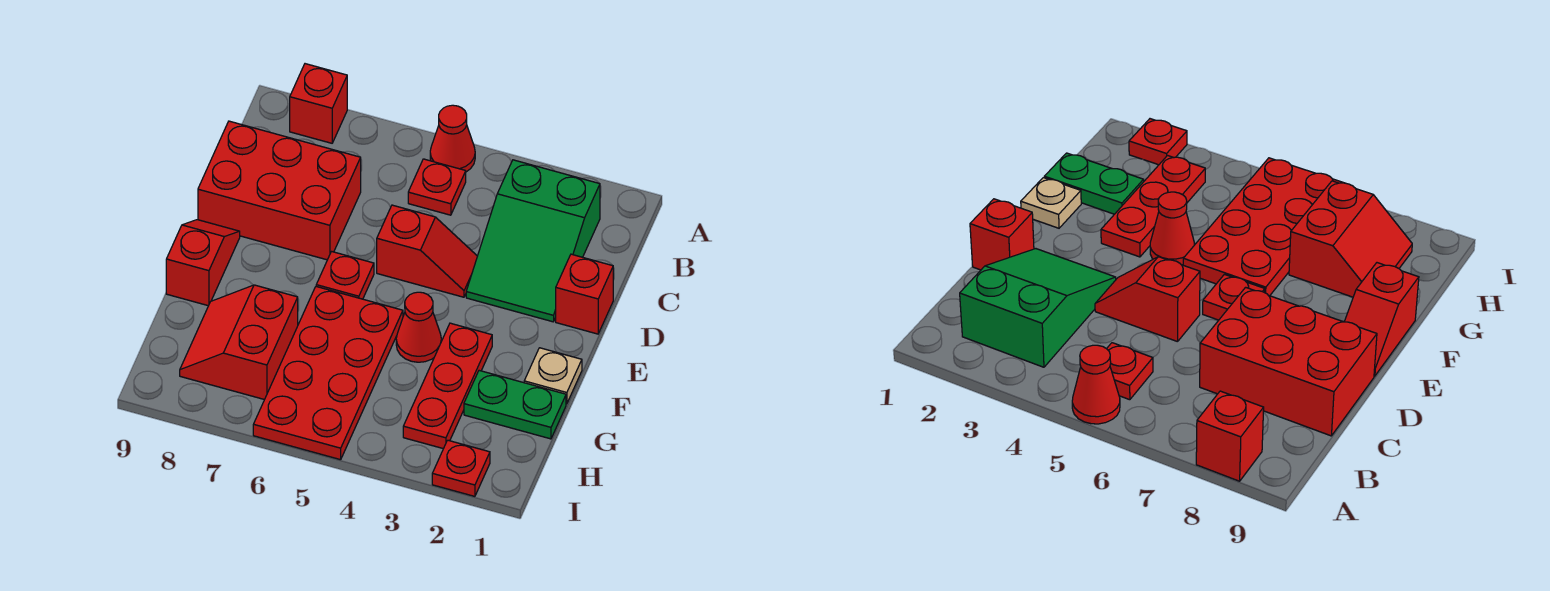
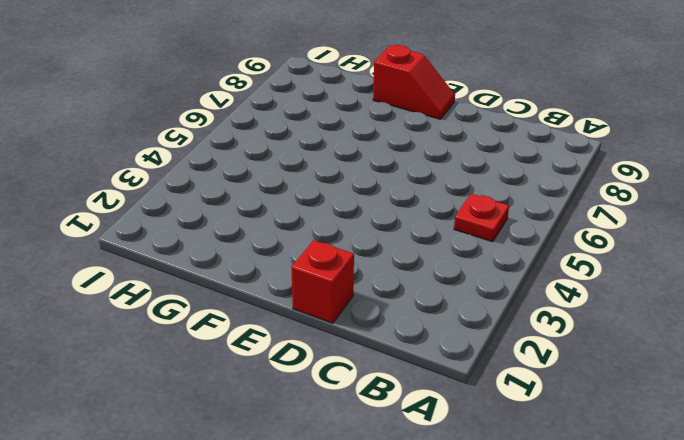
none -> red 1x1 cone [430,105,475,172]
none -> red 1x1 brick [290,64,347,143]
none -> green 2x3 slope [466,160,600,322]

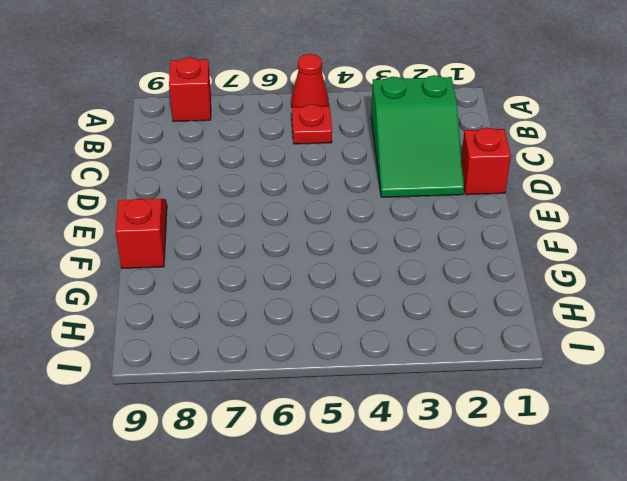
none -> red 2x3 brick [198,121,361,260]
none -> red 1x2 slope [377,205,477,297]
none -> red 1x1 plate [316,252,374,299]

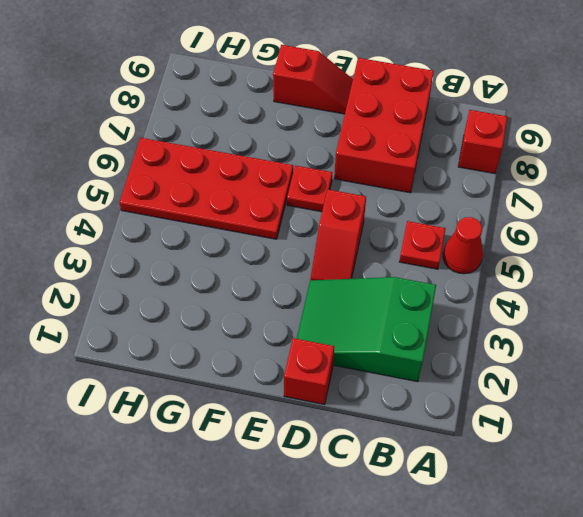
none -> tan 1x1 plate [524,348,582,404]
none -> red 1x3 plate [403,323,492,449]
none -> red 1x1 cone [396,292,441,362]

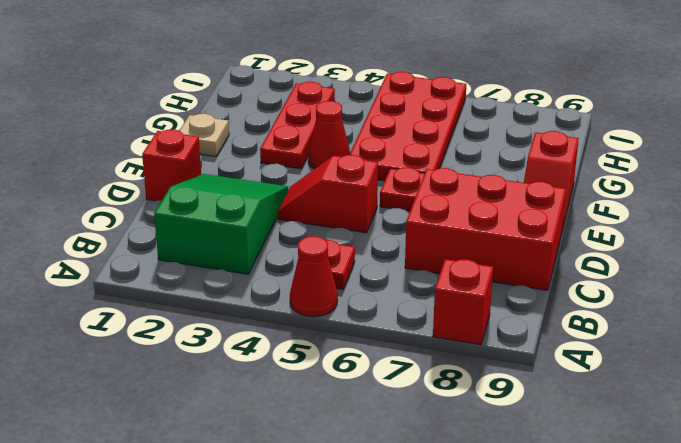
none -> green 1x2 plate [464,371,566,439]
none -> red 2x2 slope [180,285,298,400]
none -> red 1x1 plate [432,440,490,496]

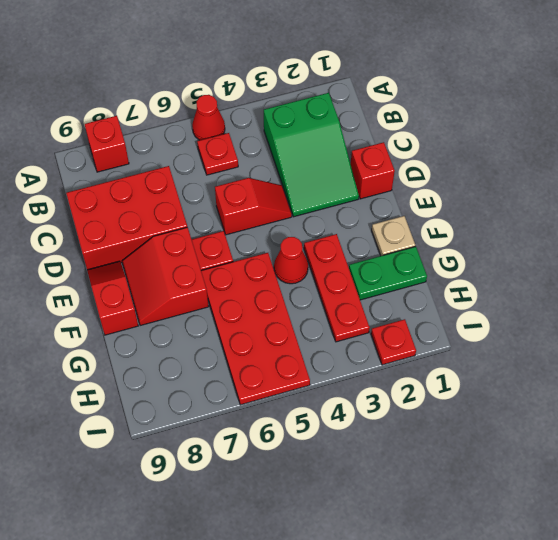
red 2x2 slope [122,227,209,326] -> red 2x2 slope moved to [180,285,298,400]

